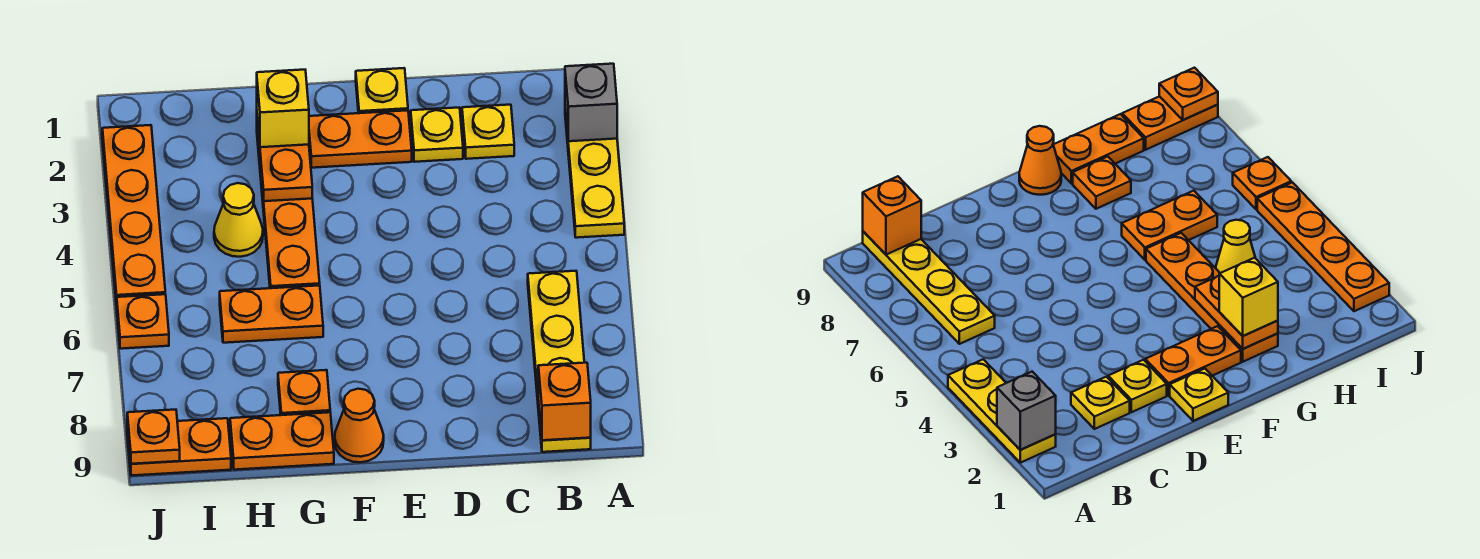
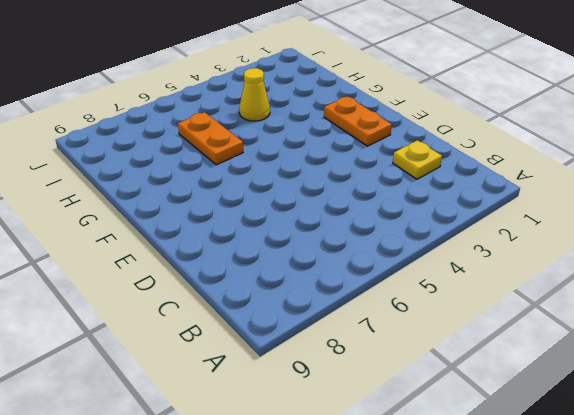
none -> yellow 1x3 plate [565,109,624,238]
none -> yellow 1x4 plate [528,271,591,452]
none -> yellow 1x1 plate [411,108,463,162]

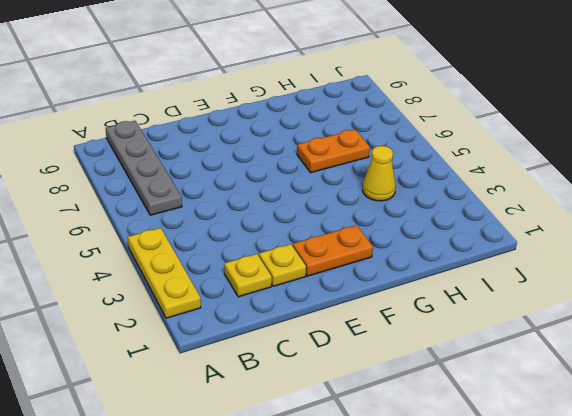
grey 1x4 plate [106,121,182,215] -> yellow 1x4 plate [528,271,591,452]
none -> yellow 1x1 plate [356,68,408,113]
none -> orange 1x1 cone [335,389,384,462]
none -> orange 1x4 plate [257,130,320,288]

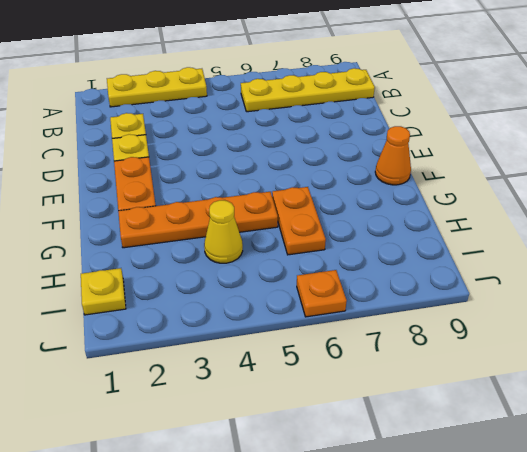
yellow 1x1 plate [81,268,126,315] -> yellow 1x1 plate moved to [356,68,408,113]
none -> orange 1x1 plate [278,370,330,415]
none -> orange 1x2 plate [230,412,334,470]
none -> orange 1x2 plate [127,418,231,476]

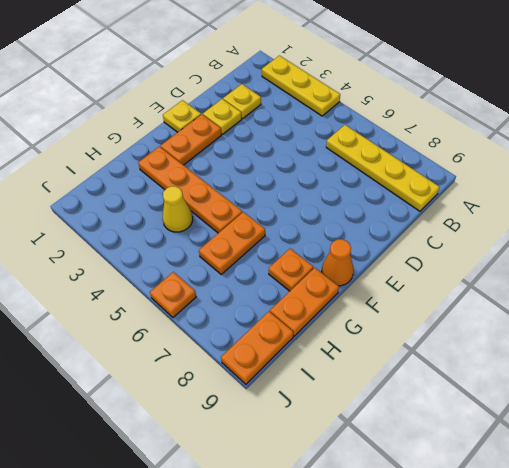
none -> orange 1x4 plate [102,125,165,305]
none -> grey 1x1 brick [565,64,617,141]
none -> orange 1x1 brick [538,363,591,440]

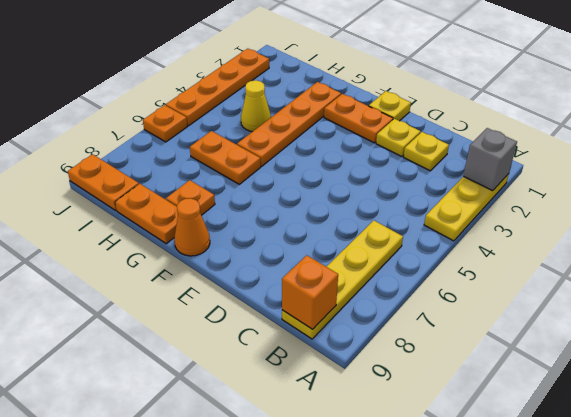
none -> orange 1x2 plate [257,118,312,201]
none -> orange 1x1 plate [127,410,180,464]
none -> yellow 1x1 brick [257,70,309,147]

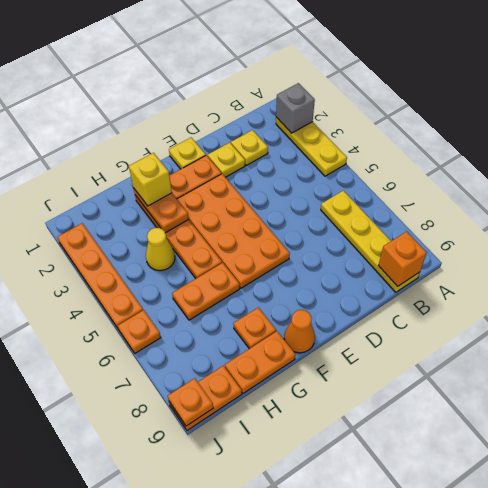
orange 2x4 plate [177,174,290,288] -> none

